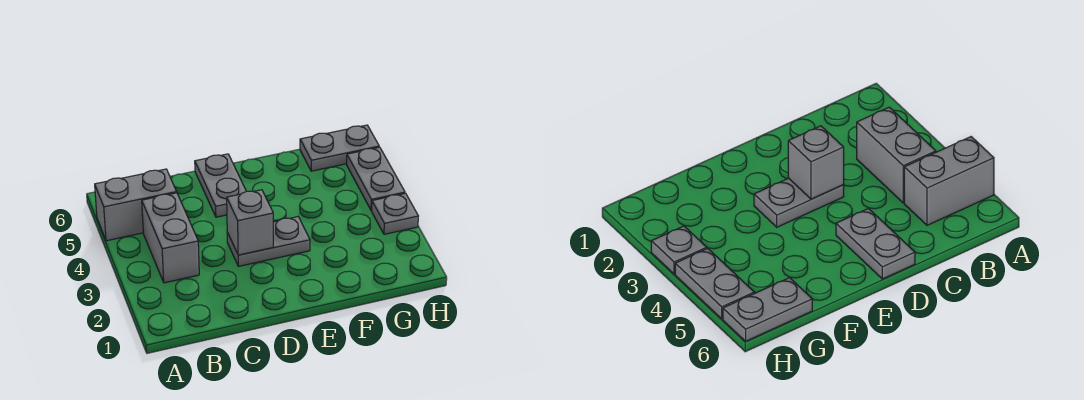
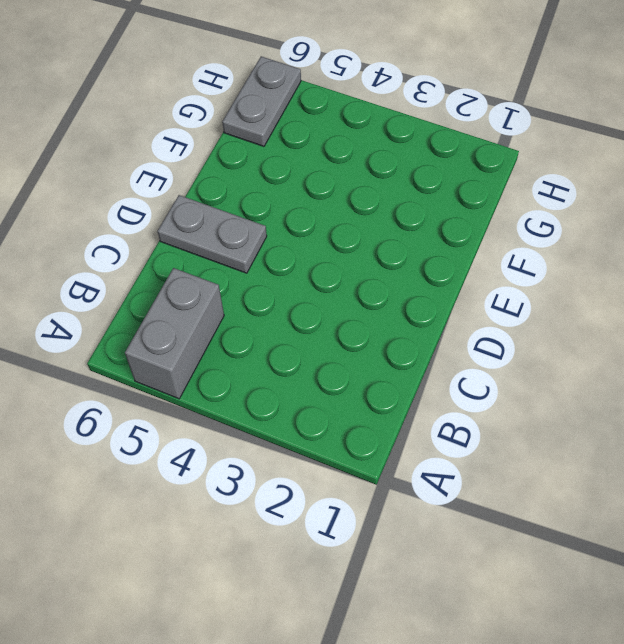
none -> grey 1x2 brick [142,193,199,283]
none -> grey 1x2 plate [227,217,310,266]

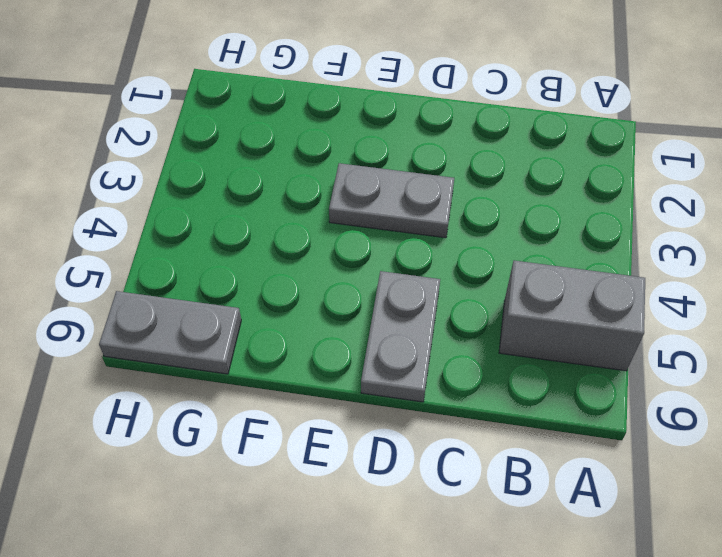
none -> grey 1x2 brick [142,193,199,283]
none -> grey 1x1 plate [372,193,418,234]

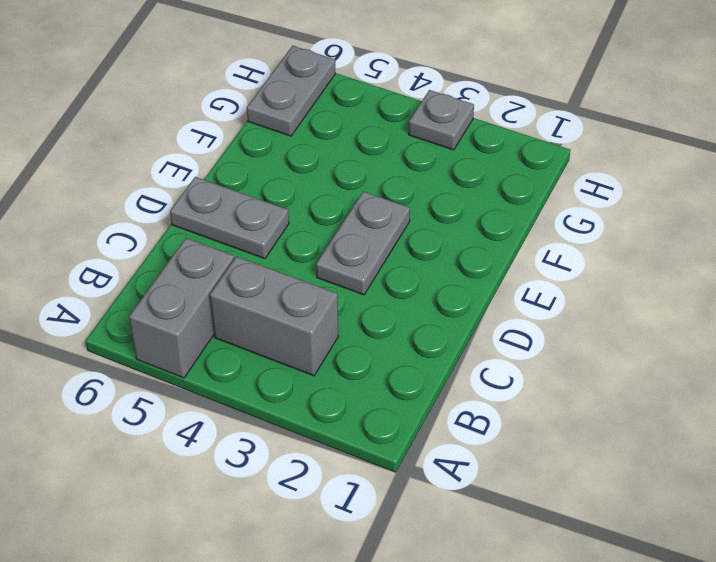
none -> grey 1x2 plate [347,147,405,210]
none -> grey 1x1 brick [227,190,273,255]

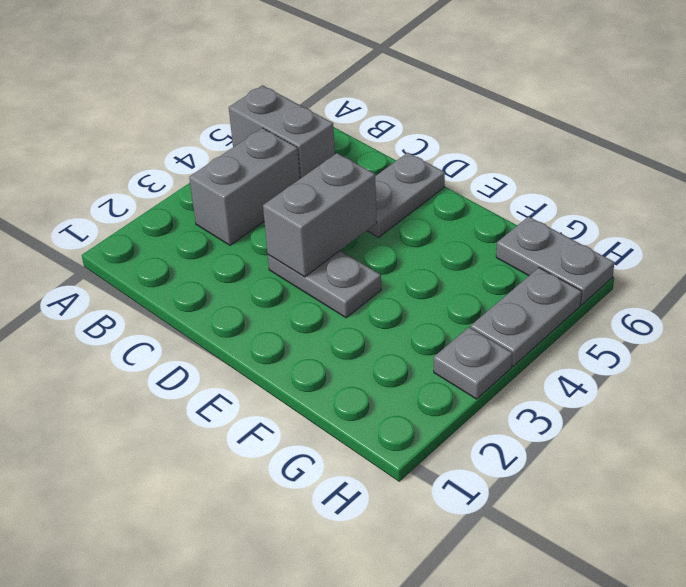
grey 1x2 brick [263,153,377,277] -> grey 1x1 brick [227,190,273,255]

